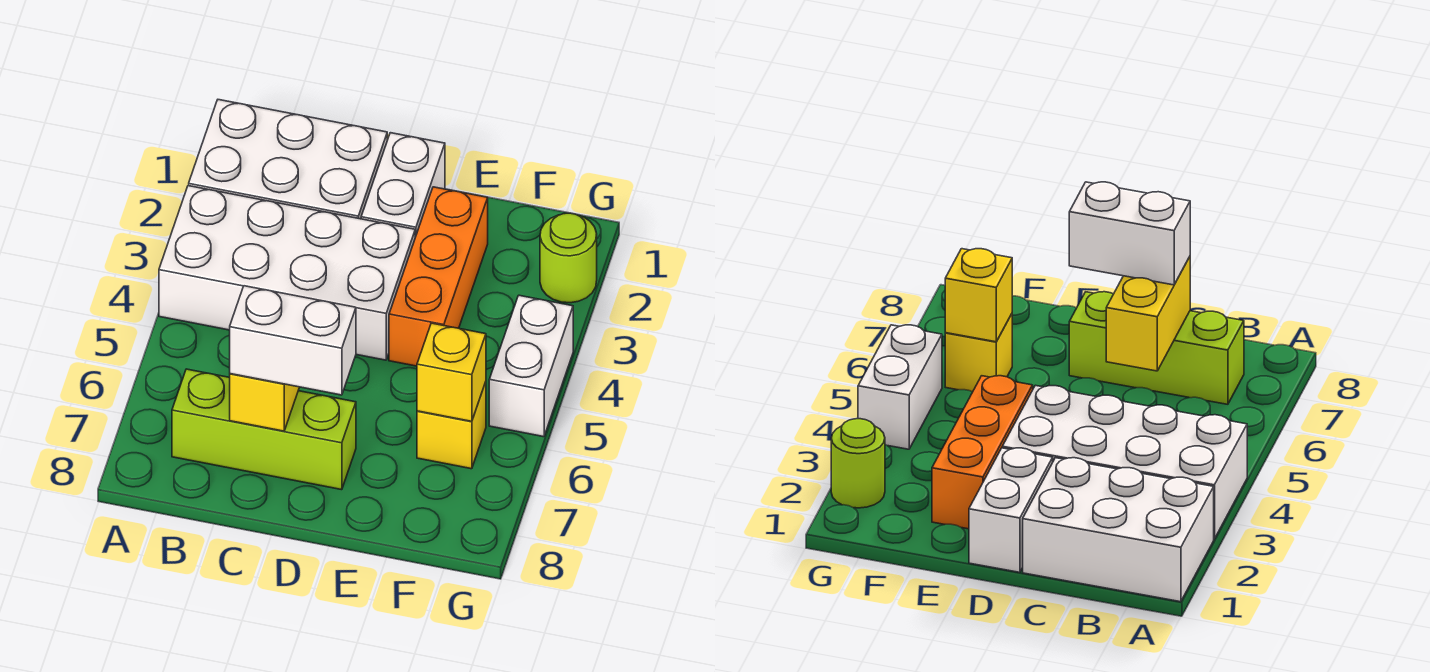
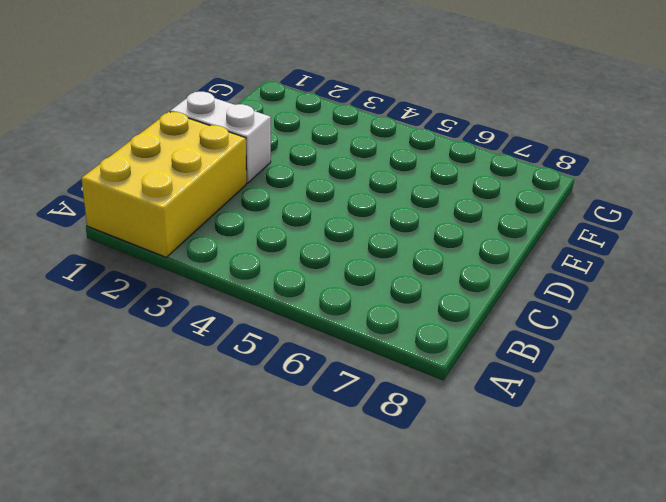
yellow 2x3 brick [81,112,246,257] -> white 2x3 brick [189,100,387,219]
none -> white 2x4 brick [159,186,415,360]
none -> lime 1x3 brick [172,369,356,490]

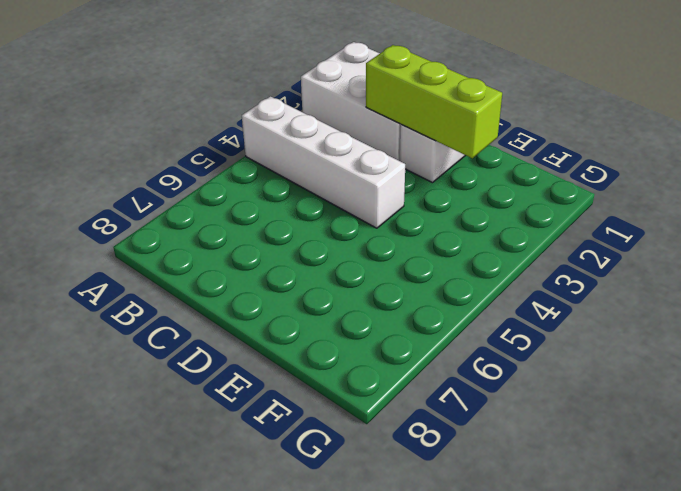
white 1x4 brick [242,96,405,228] -> white 2x4 brick [159,186,415,360]
lime 1x3 brick [366,45,502,158] -> lime 1x3 brick moved to [172,369,356,490]
none -> orange 1x3 brick [389,187,488,366]
none -> yellow 1x1 brick [417,382,486,469]

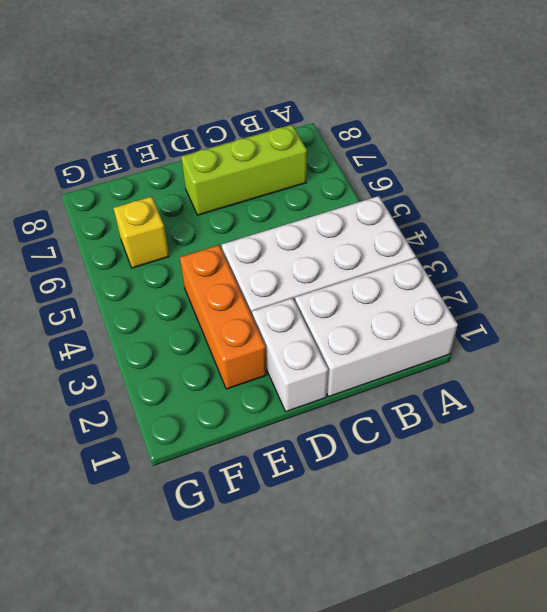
none -> lime 1x1 round brick [540,213,597,303]
none -> white 1x2 brick [489,295,573,437]

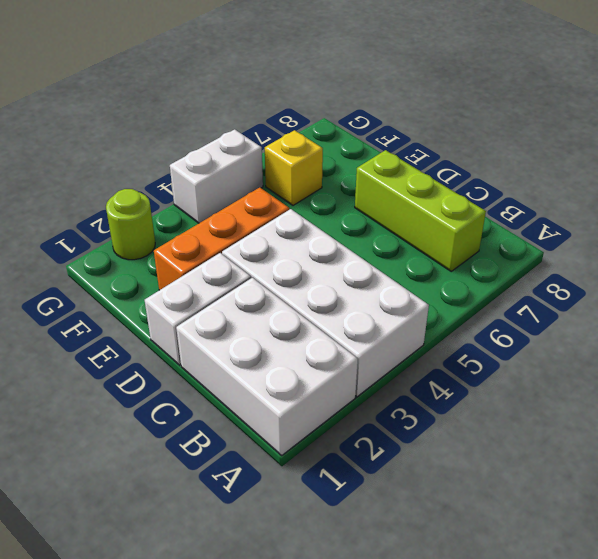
none -> yellow 1x2 brick [230,374,299,431]
none -> yellow 1x1 brick [417,323,486,421]

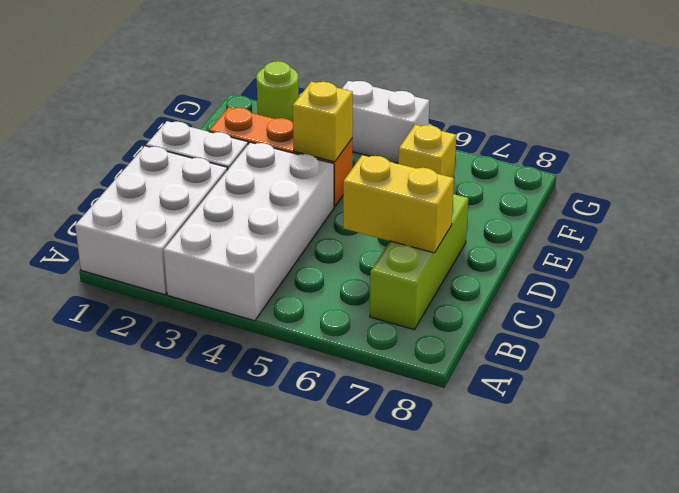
yellow 1x1 brick [293,82,353,162] -> yellow 1x1 brick moved to [417,323,486,421]
none -> white 1x2 brick [230,286,356,395]

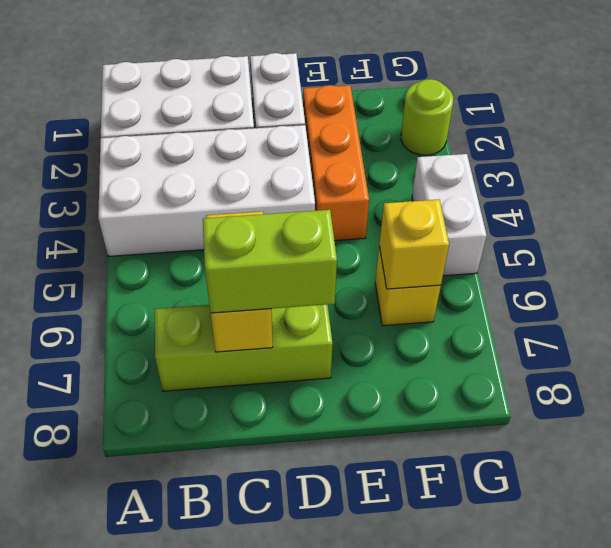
lime 1x2 brick [203,210,337,313] -> white 1x2 brick [230,286,356,395]

